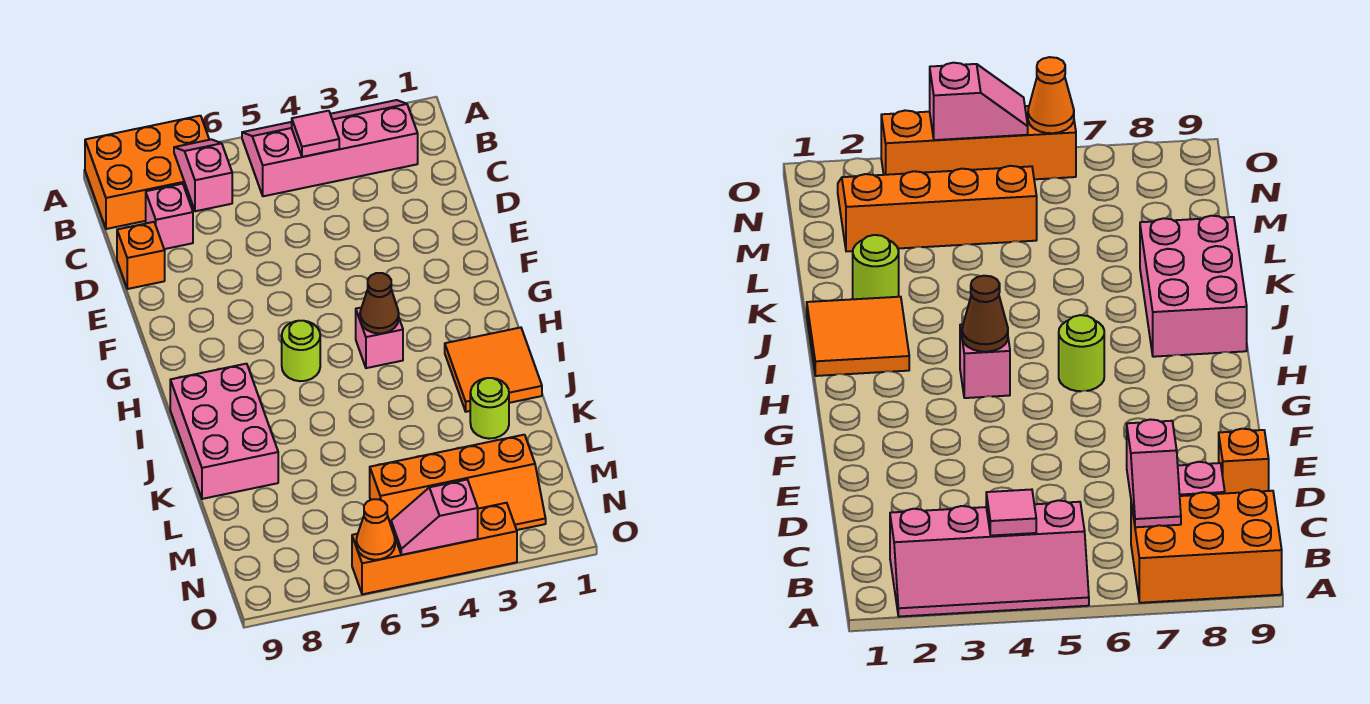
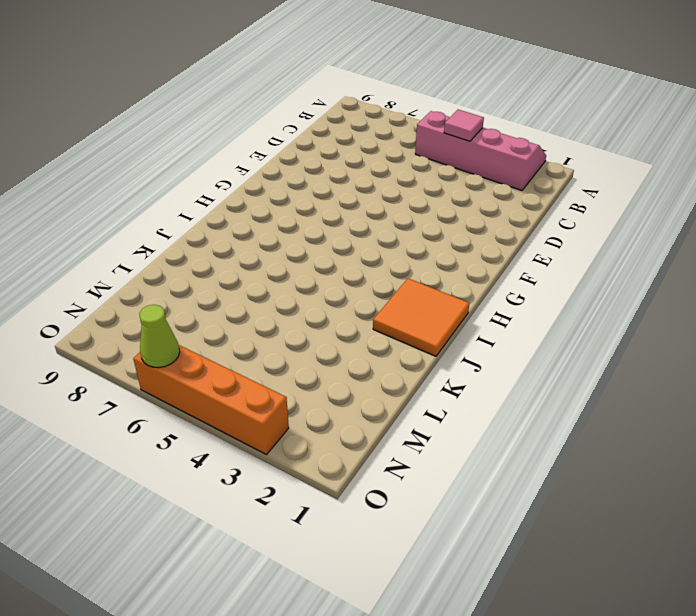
lime 1x1 cone [139,305,180,368] -> orange 1x1 cone [356,499,395,560]
none -> orange 2x3 brick [85,116,209,229]
none -> pink 1x1 brick [146,184,193,249]
none -> orange 1x1 brick [117,222,165,289]

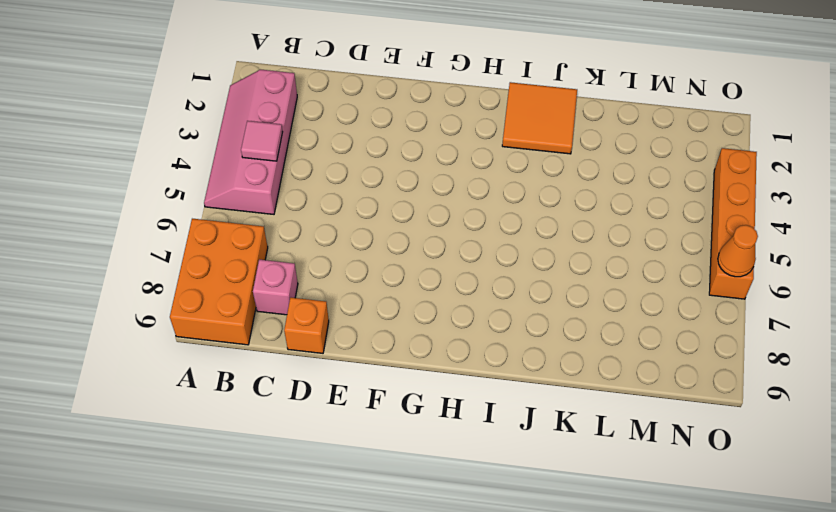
none -> pink 1x1 brick [356,308,403,368]
none -> lime 1x1 round brick [282,321,320,381]
none -> pink 2x3 brick [170,364,278,499]

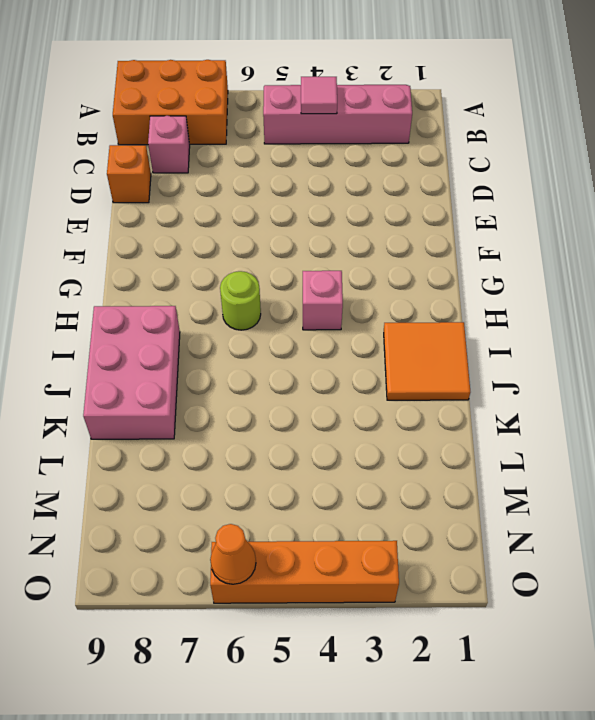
none -> lime 1x1 round brick [470,378,509,439]
none -> orange 2x4 slope [370,435,546,530]
none -> pink 1x2 slope [174,139,232,211]

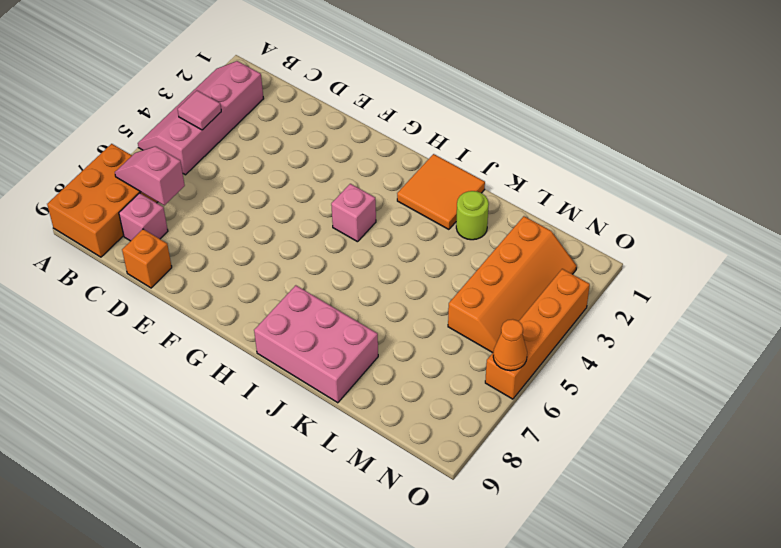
none -> lime 1x1 round brick [282,321,320,381]
none -> brown 1x1 cone [360,273,399,333]
none -> pink 1x2 slope [391,480,478,555]

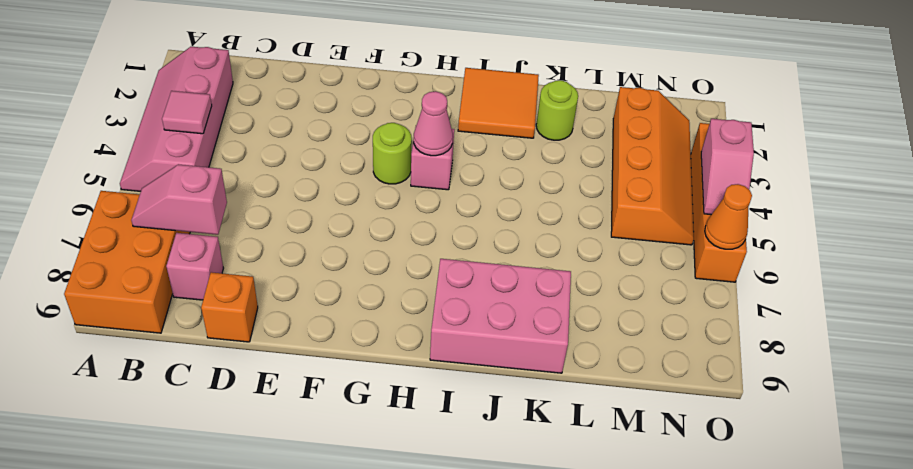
lime 1x1 round brick [373,123,412,184] -> lime 1x1 round brick moved to [282,321,320,381]
pink 1x1 cone [414,91,453,156] -> brown 1x1 cone [360,273,399,333]

